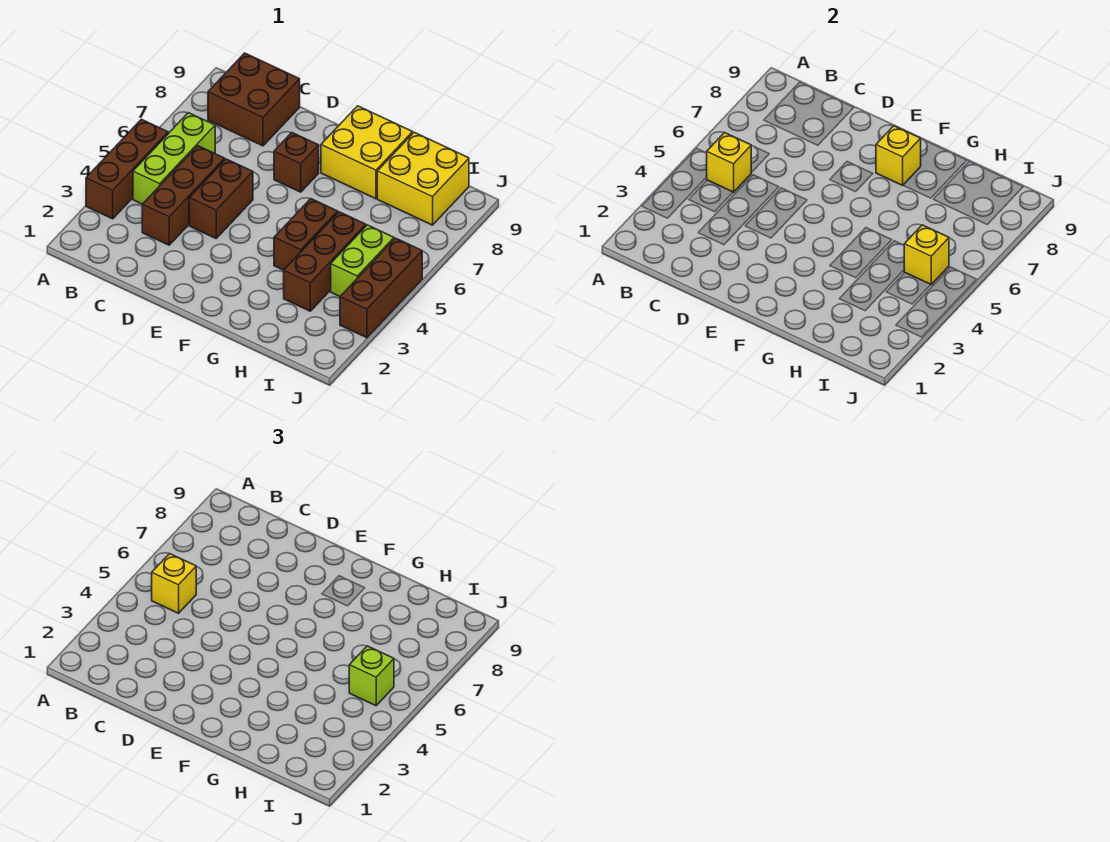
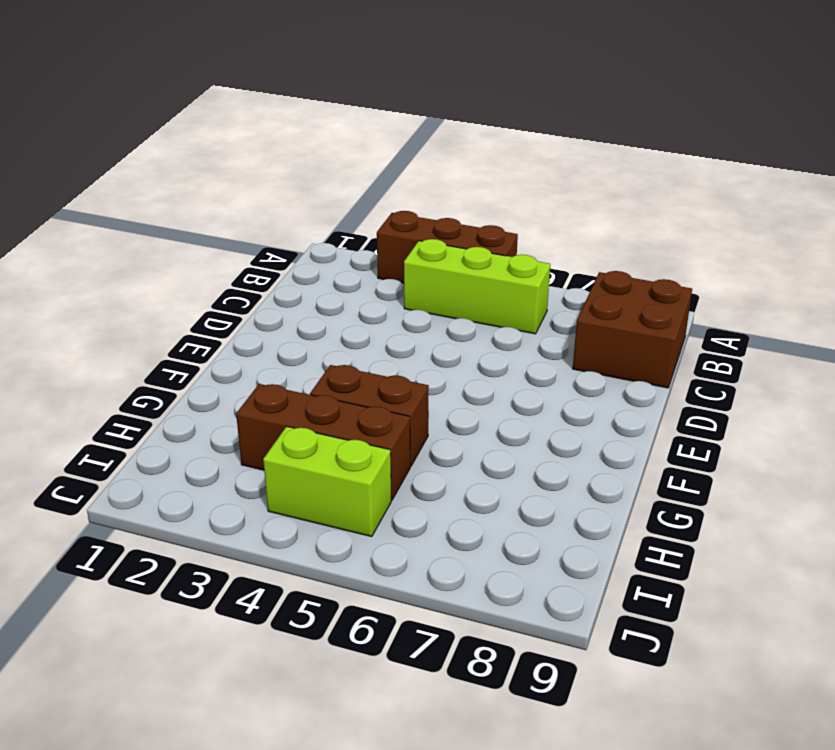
none -> brown 1x3 brick [142,146,225,245]
none -> brown 1x2 brick [189,159,253,238]
none -> brown 1x1 brick [274,133,319,192]

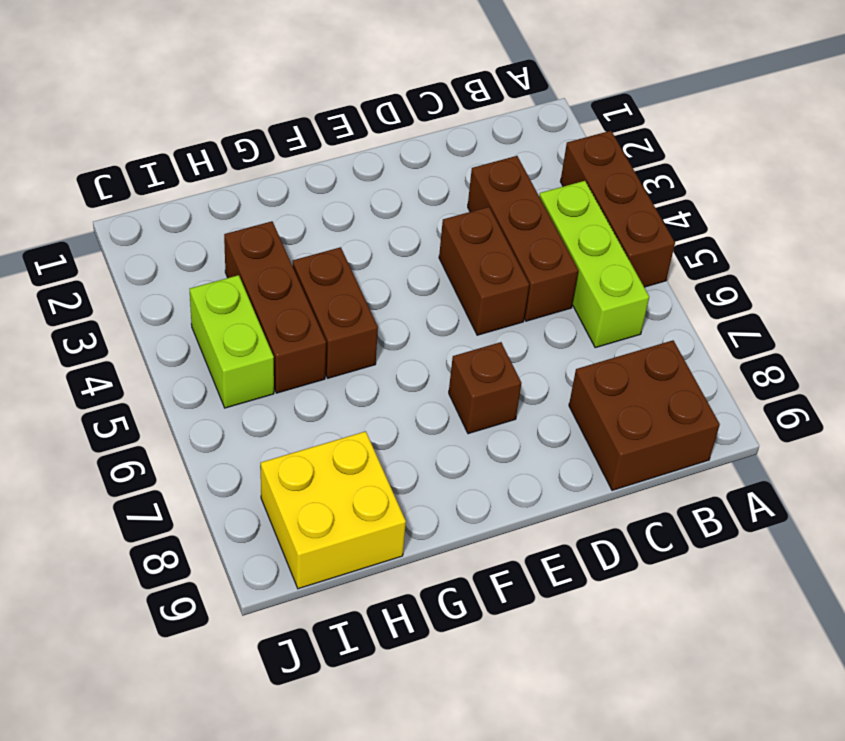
none -> yellow 2x2 brick [321,106,413,199]
none -> brown 1x3 brick [340,238,422,338]
none -> yellow 1x1 brick [707,133,751,192]

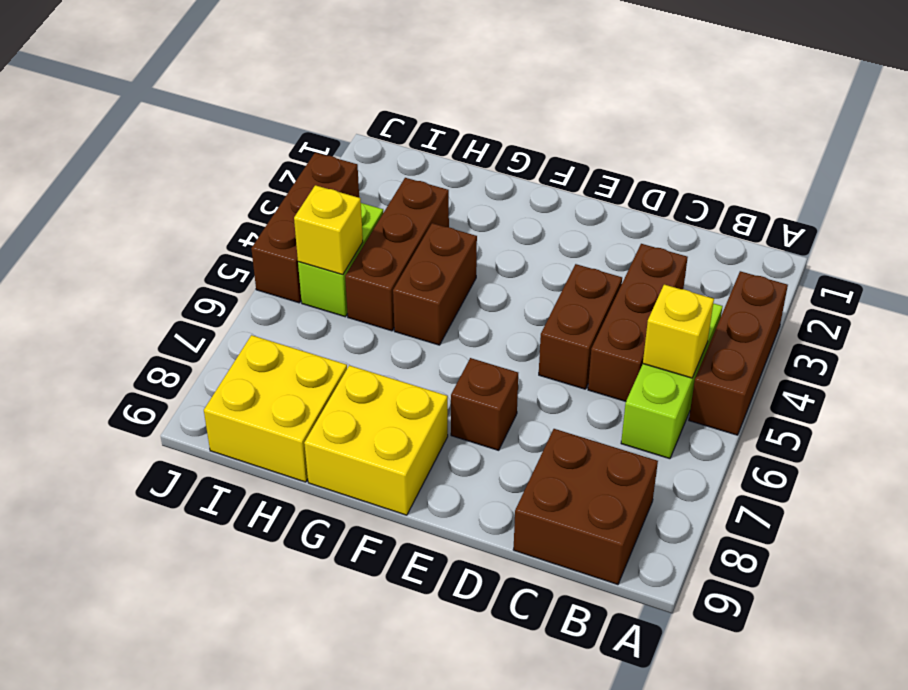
none -> yellow 1x1 brick [876,126,921,185]
none -> yellow 1x1 brick [152,554,196,613]
none -> lime 1x1 brick [349,646,394,706]

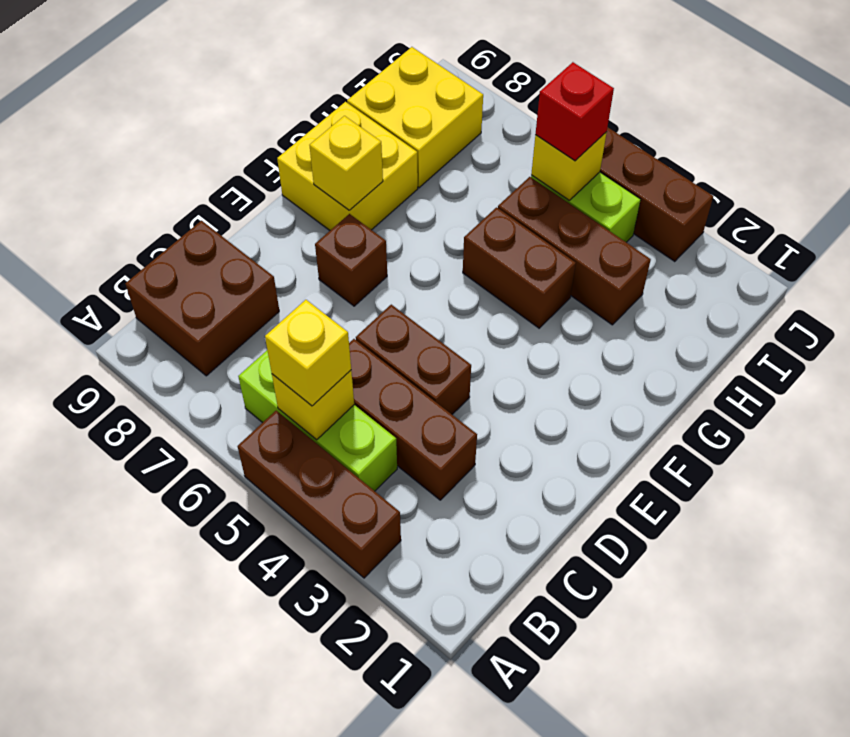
red 1x1 brick [535,62,614,161] -> lime 1x1 brick [349,646,394,706]

